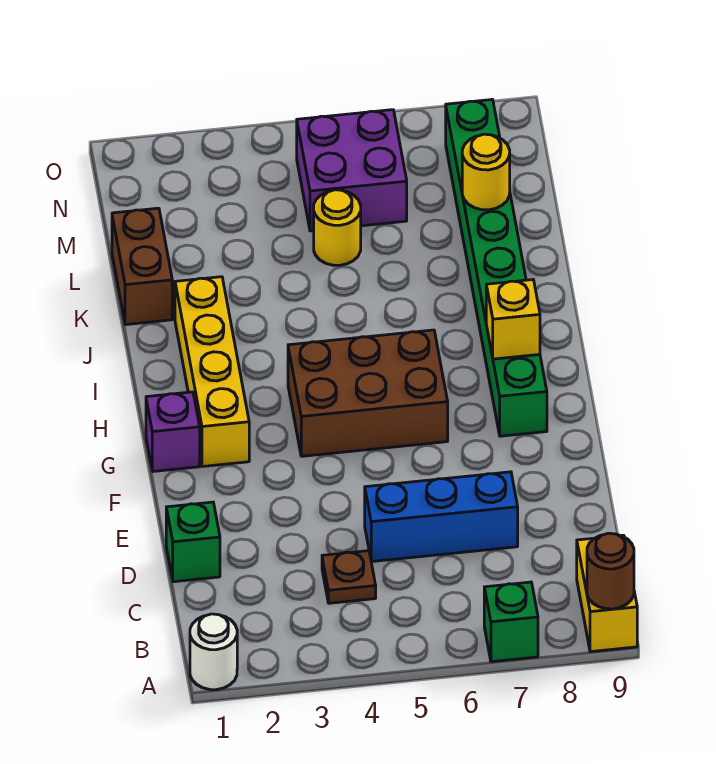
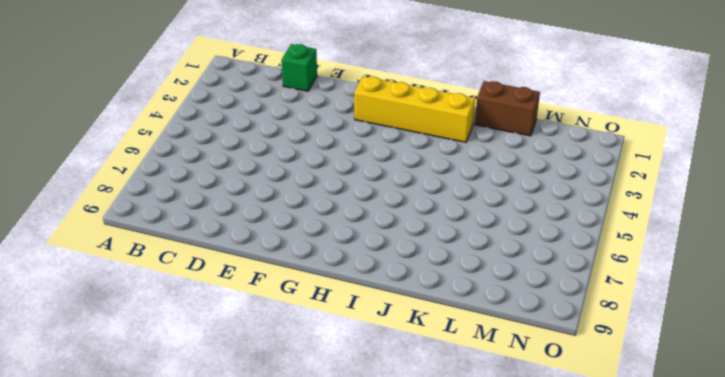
none -> white 1x1 round brick [190,614,237,690]
none -> green 1x1 brick [484,582,538,662]
none -> yellow 1x2 brick [577,535,637,652]

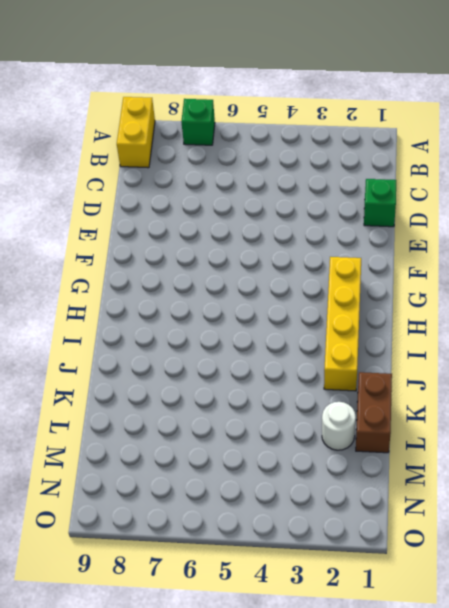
white 1x1 round brick [322,402,356,450] -> white 1x1 round brick moved to [190,614,237,690]
none -> brown 1x1 plate [322,551,376,603]
none -> blue 1x3 brick [365,472,518,562]
none -> purple 1x1 brick [146,392,200,471]

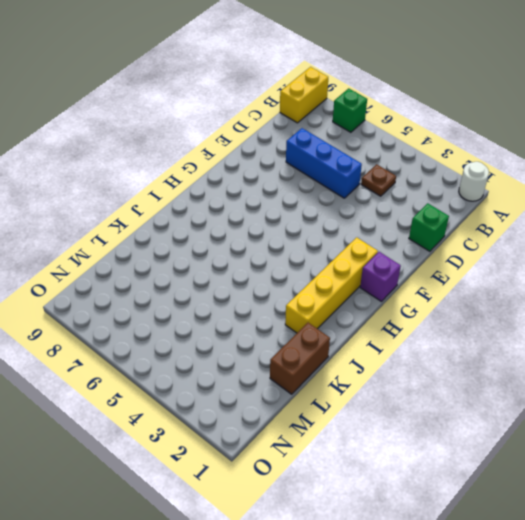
none -> brown 2x3 brick [288,330,448,456]
none -> green 1x8 brick [446,100,547,436]
none -> yellow 1x1 round brick [314,190,361,265]

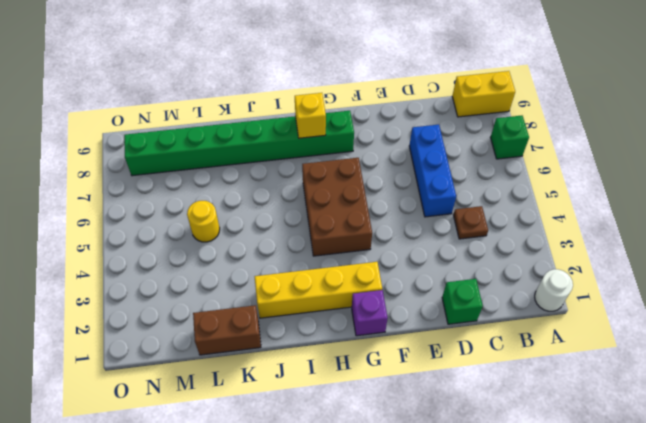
none -> purple 2x2 brick [297,110,407,231]
none -> brown 1x1 round brick [587,533,634,609]
none -> yellow 1x1 round brick [462,134,510,210]

